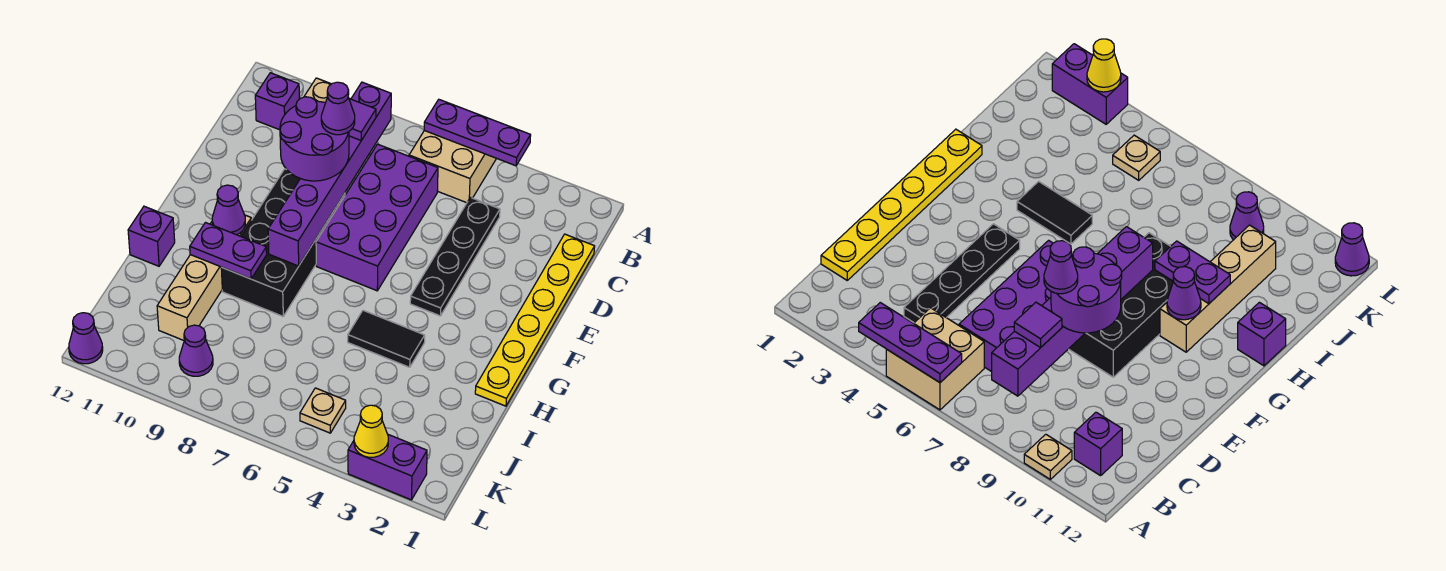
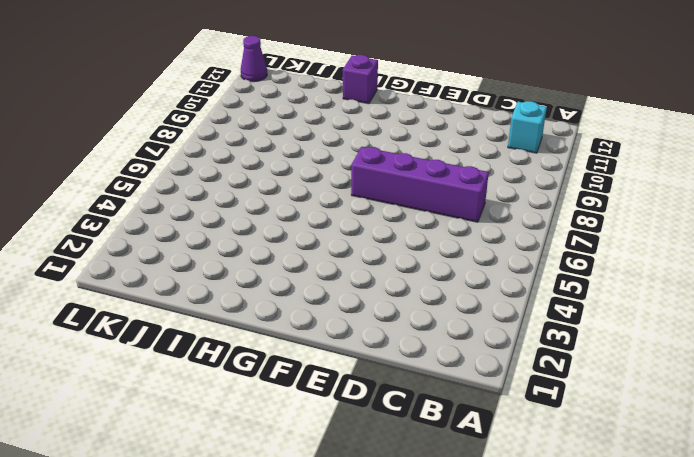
cyan 1x1 brick [508,101,547,153] -> purple 1x1 brick [255,73,299,130]
purple 1x4 brick [351,147,489,222] -> purple 2x4 brick [316,144,438,291]
none -> tan 2x2 brick [409,131,497,203]
none -> tan 1x1 plate [304,78,331,102]
none -> yellow 1x6 plate [475,234,595,406]

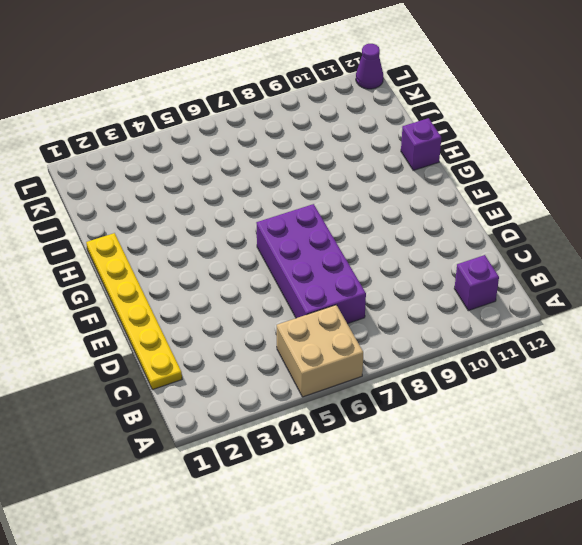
none -> tan 1x1 plate [304,78,331,102]
none -> black 1x4 plate [410,197,500,316]
none -> black 2x4 brick [221,169,345,316]

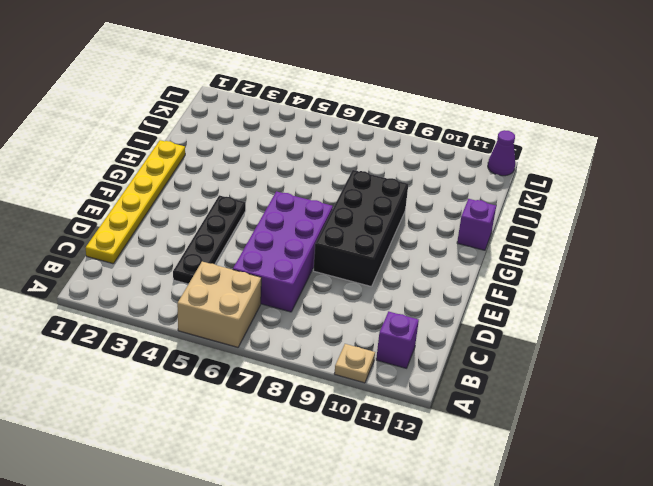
none -> tan 1x4 brick [157,215,251,340]
none -> black 1x2 tile [348,310,425,367]
none -> tan 1x1 plate [300,388,346,433]

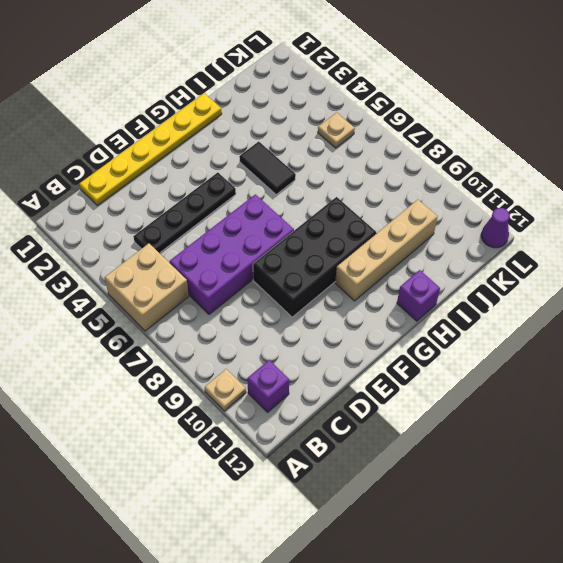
none -> purple 1x1 cone [179,325,213,376]
none -> purple 1x2 brick [348,435,427,500]
none -> purple 1x3 plate [424,100,531,166]

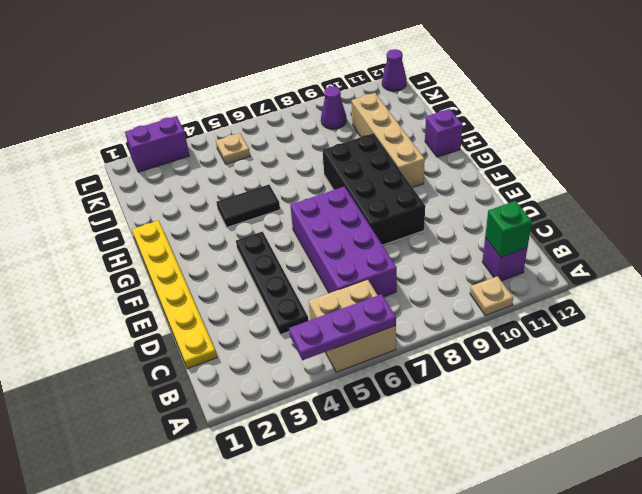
green 1x1 brick [485,201,532,257] -> none
none -> purple 1x6 brick [268,82,391,266]
none -> purple 1x1 cone [212,185,245,235]
none -> purple 1x2 plate [190,223,267,279]

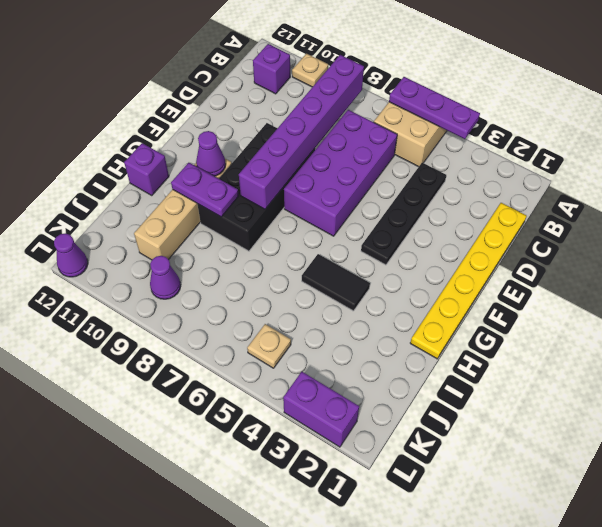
none -> yellow 1x1 cone [354,405,388,457]
none -> purple 1x1 tile [349,99,376,140]
none -> purple 2x2 round brick [280,97,349,181]

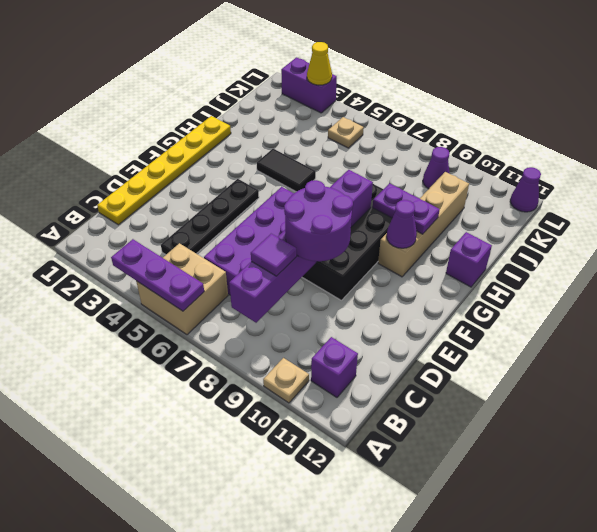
none -> purple 1x1 cone [321,82,355,135]

